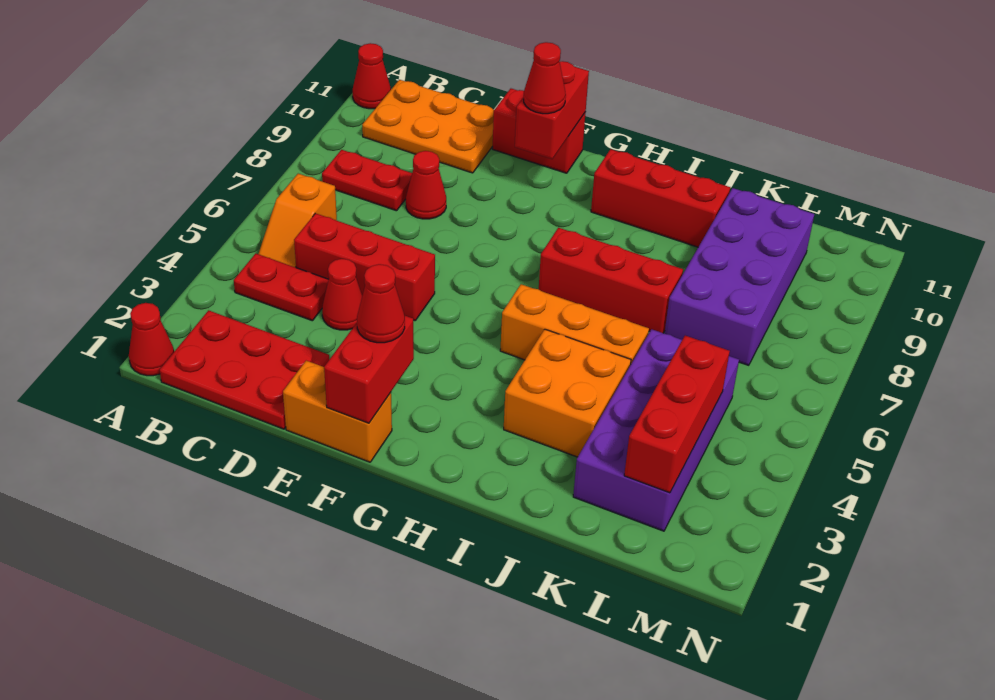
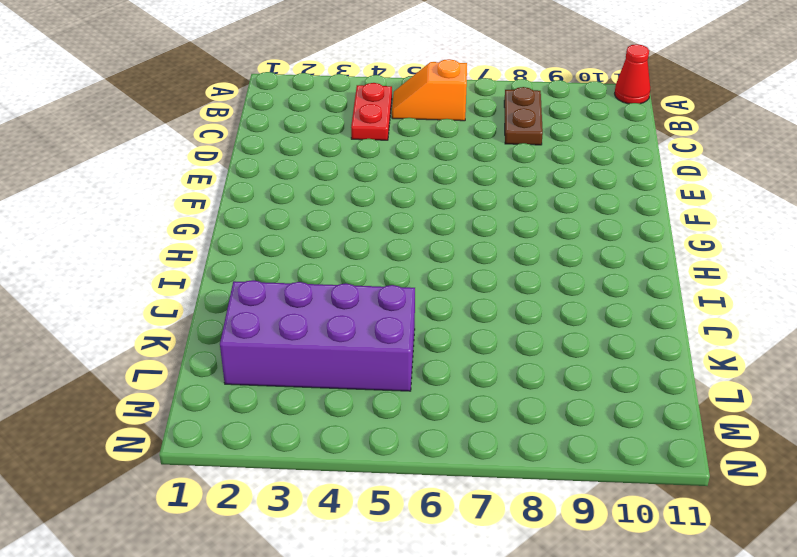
brown 1x2 plate [504,87,543,145] -> red 1x2 plate [322,150,412,211]
none -> red 1x1 cone [129,303,174,376]
none -> red 2x3 plate [160,310,329,429]
none -> orange 2x3 plate [362,80,494,173]

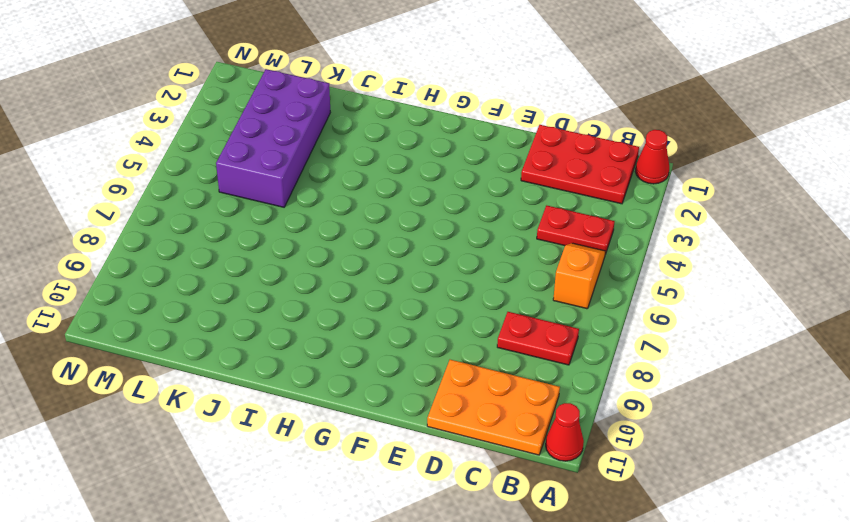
none -> red 1x3 brick [294,213,435,321]
none -> red 1x1 cone [322,259,362,330]
none -> red 1x1 cone [406,151,446,219]

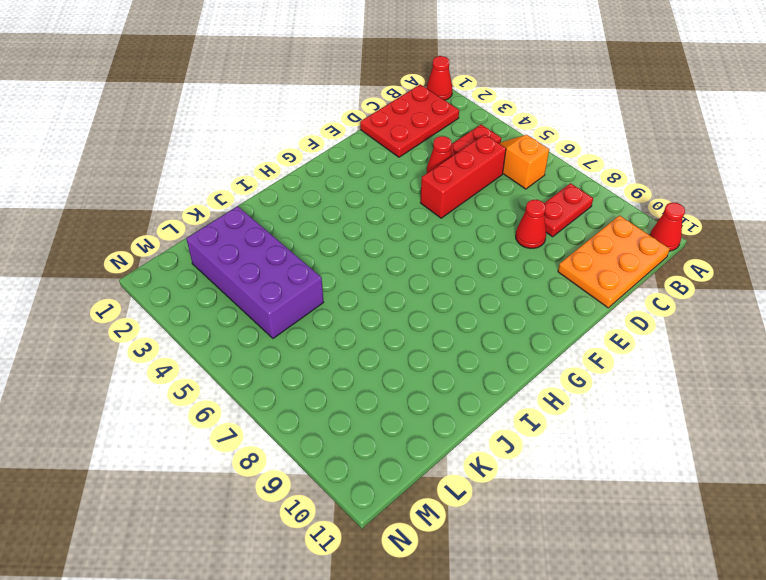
none -> orange 1x2 brick [283,361,392,462]
none -> red 1x2 brick [493,89,586,173]
none -> orange 1x3 brick [500,284,649,363]

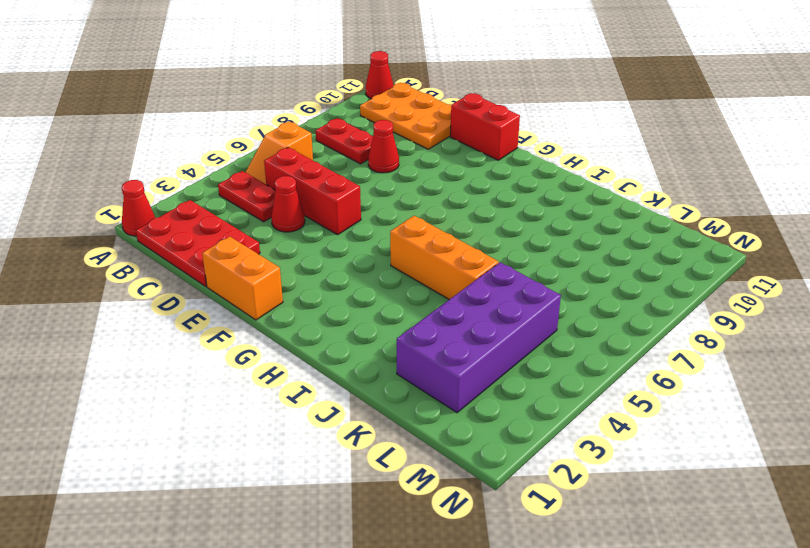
none -> red 1x3 brick [539,228,683,333]
none -> red 1x3 brick [591,149,730,247]
none -> orange 2x2 brick [504,329,631,457]

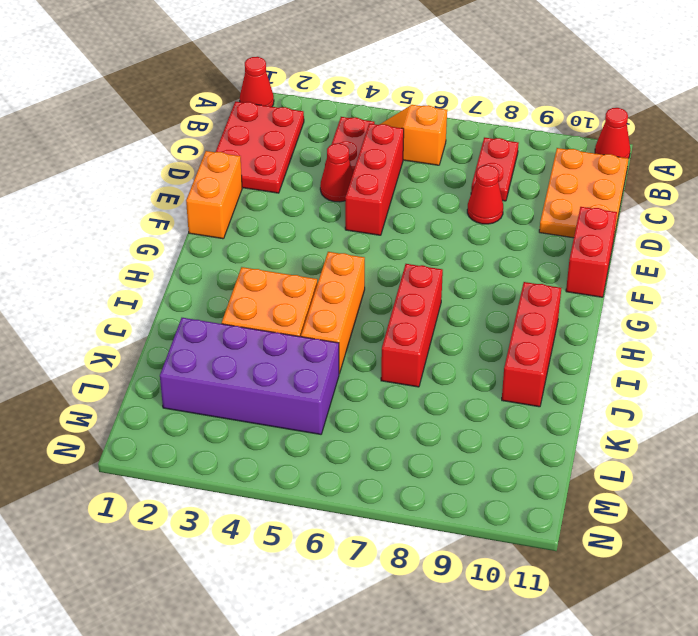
none -> purple 2x4 brick [664,188,814,365]
none -> red 1x2 brick [324,316,414,423]
none -> red 1x2 brick [515,61,589,159]

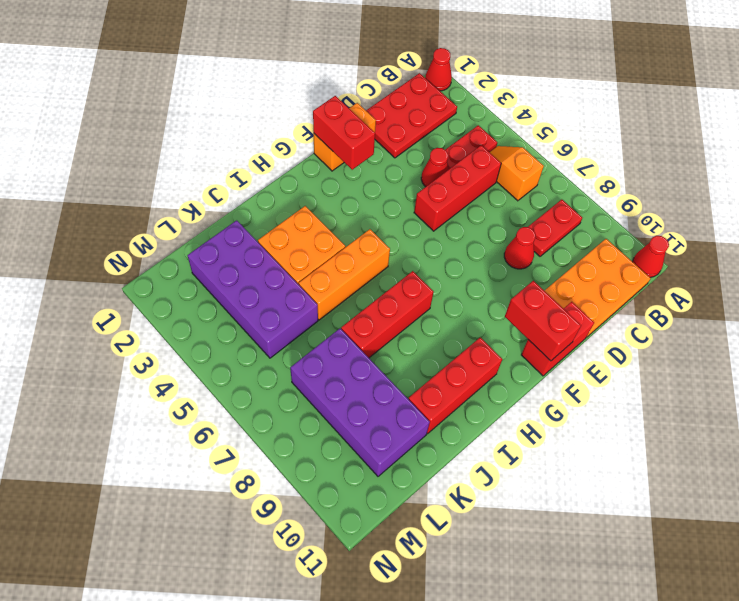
none -> red 1x3 brick [624,336,730,493]
none -> red 1x1 cone [357,264,405,343]
none -> red 1x1 cone [524,42,566,114]

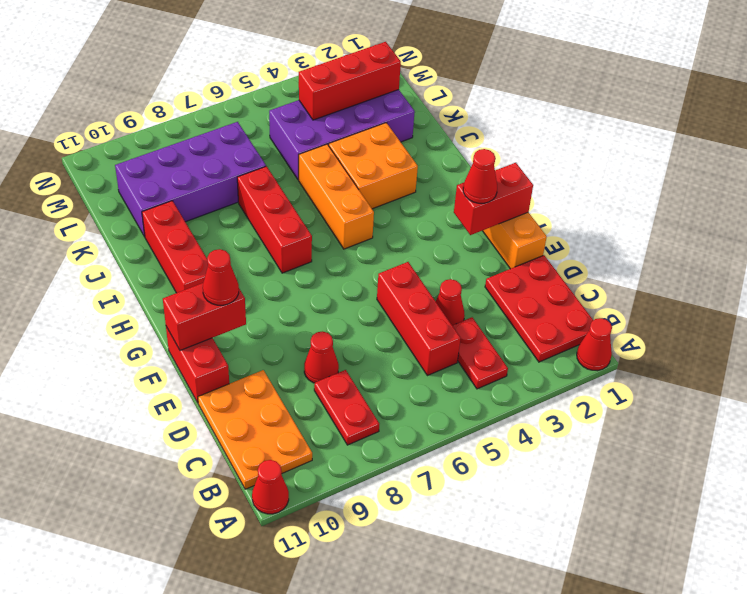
none -> orange 1x2 slope [259,174,337,267]

